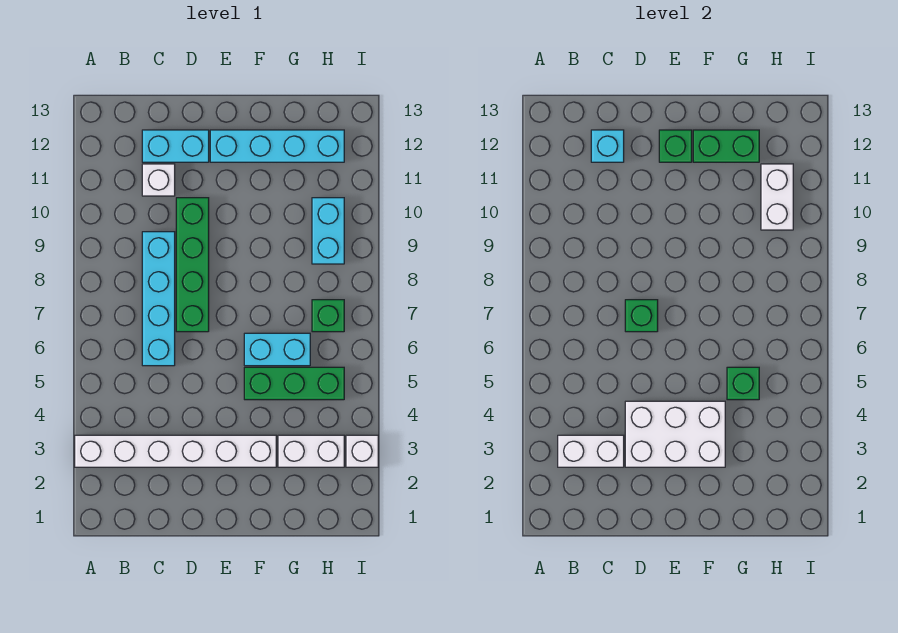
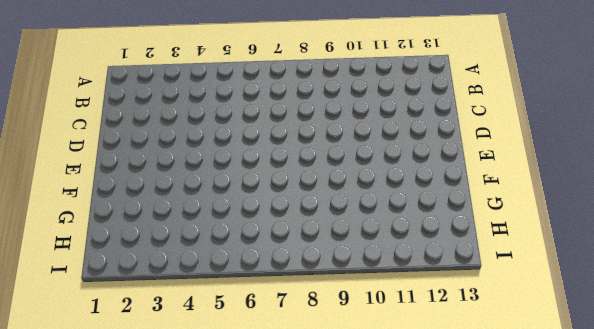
none -> white 1x6 brick [75,435,276,467]
none -> cyan 1x4 brick [142,232,175,366]
none -> white 1x1 brick [142,164,175,196]

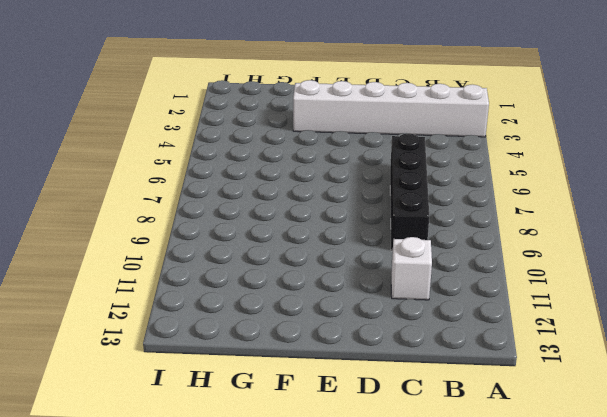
black 1x4 brick [390,133,429,251] -> cyan 1x4 brick [142,232,175,366]
none -> cyan 1x2 brick [142,130,209,162]
none -> green 1x4 brick [176,198,209,332]
none -> cyan 1x4 brick [210,130,344,162]

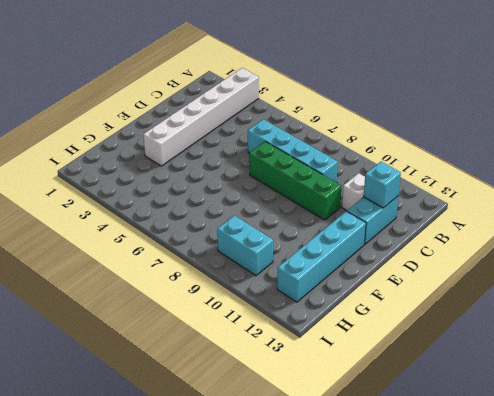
none -> green 1x3 brick [244,367,344,400]
none -> cyan 1x2 brick [244,333,310,366]
none -> white 1x2 brick [278,435,344,467]

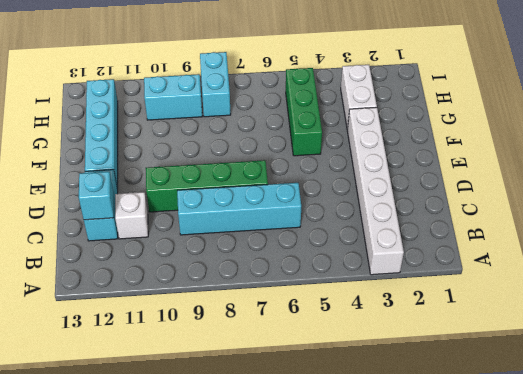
cyan 1x2 brick [200,52,231,117] -> cyan 1x2 brick moved to [244,333,310,366]
none -> green 1x1 brick [312,300,344,332]
none -> white 1x1 brick [346,435,378,467]
none -> white 1x2 brick [558,435,624,467]

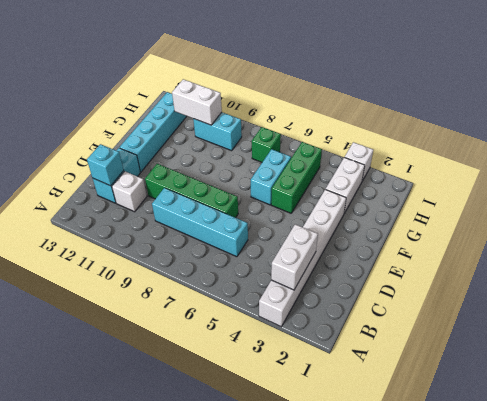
none -> white 2x3 brick [625,401,725,467]
none -> green 1x1 brick [625,300,658,332]
none -> green 1x1 brick [659,130,692,162]

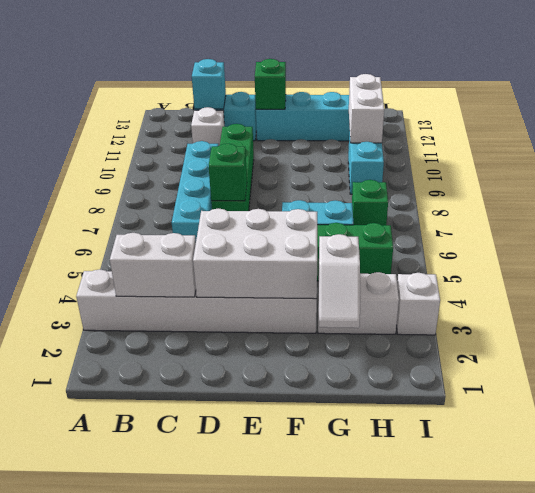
white 1x2 slope [319,234,360,328] -> none
none -> green 1x2 brick [693,130,759,162]
none -> green 1x1 brick [727,367,759,400]

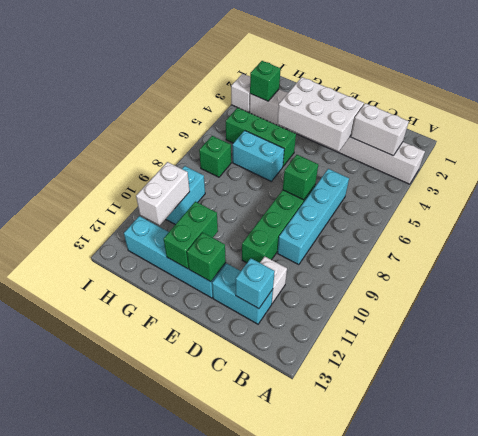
green 1x2 brick [164,202,218,269] -> green 1x2 brick turned to [693,130,759,162]
green 1x1 brick [250,61,281,101] -> green 1x1 brick moved to [727,367,759,400]

